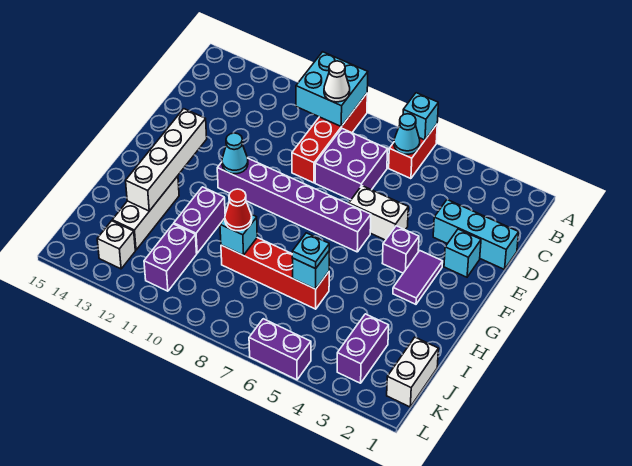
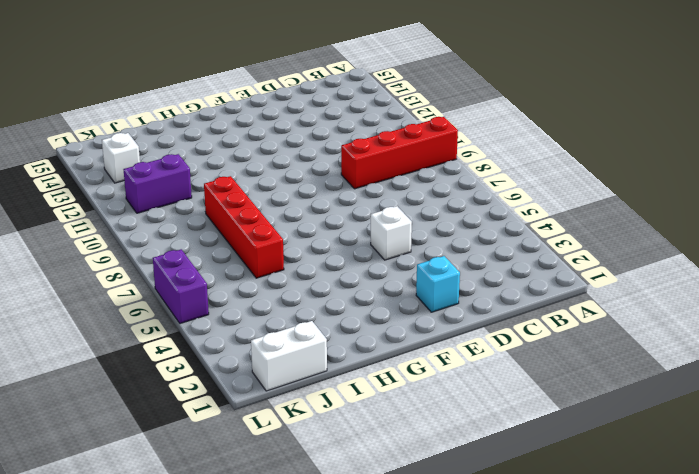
white 1x1 brick [371,206,412,260] -> white 1x2 brick [349,186,408,240]
none -> red 1x2 brick [389,125,437,179]
none -> purple 2x2 brick [315,129,388,200]
none -> cyan 1x3 brick [433,200,519,270]

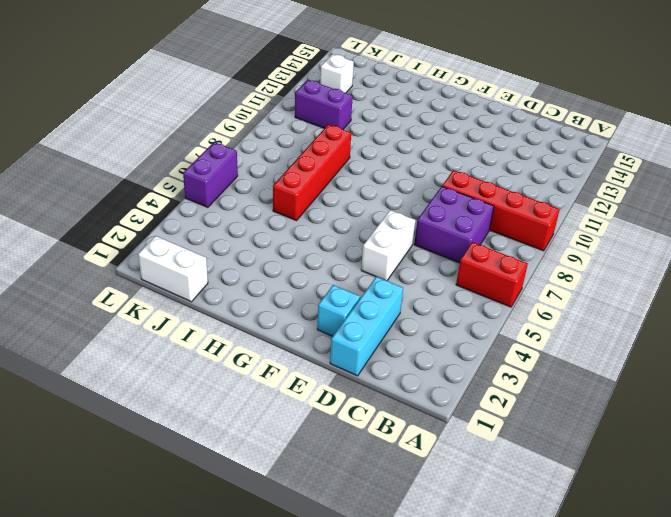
none -> purple 1x2 tile [393,251,443,304]
none -> purple 1x1 brick [382,226,419,273]
none -> purple 1x6 brick [217,159,371,252]

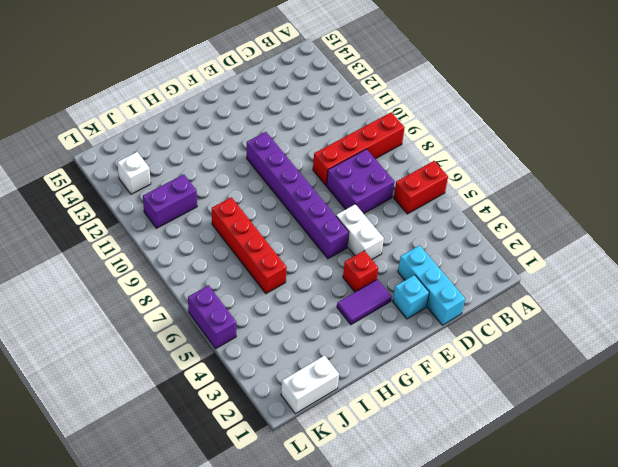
red 1x1 brick [343,251,378,292] -> purple 1x1 brick [382,226,419,273]
none -> purple 1x2 brick [174,187,225,253]
none -> white 1x3 brick [112,176,179,250]
none -> purple 1x2 brick [337,314,389,383]

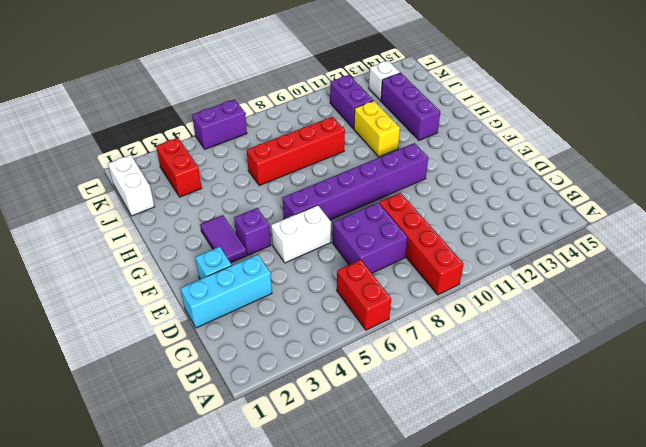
yellow 1x2 brick [354,101,400,157] -> purple 1x2 brick [174,187,225,253]
purple 1x3 brick [381,73,440,140] -> white 1x3 brick [112,176,179,250]
red 1x2 brick [156,138,202,197] -> purple 1x2 brick [337,314,389,383]
none -> cyan 1x1 brick [403,93,438,140]
none -> cyan 2x2 brick [296,52,368,126]
none -> cyan 1x1 cone [394,114,420,154]

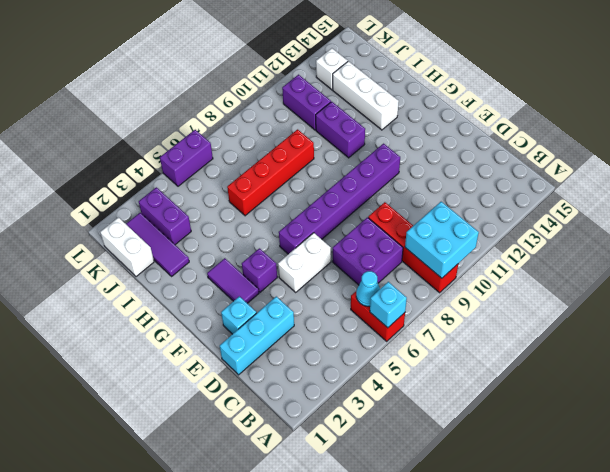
purple 1x3 tile [126,213,189,276] -> none
none -> cyan 1x1 cone [222,133,248,174]
none -> white 1x4 brick [126,109,207,211]
none -> cyan 1x1 brick [292,252,329,289]

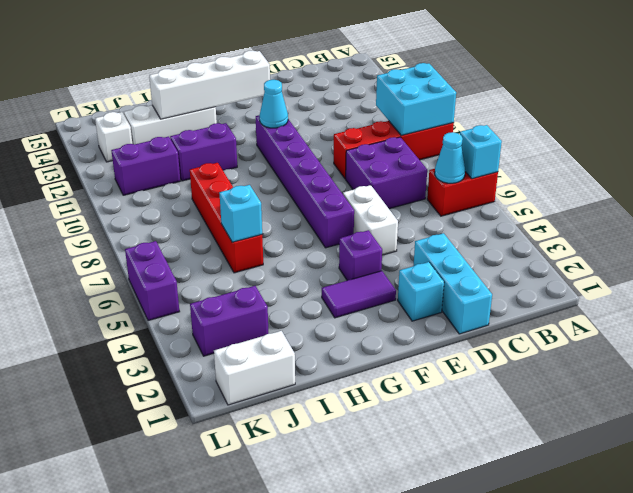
none -> cyan 1x1 brick [220,215,257,255]
none -> white 1x1 cone [324,61,350,102]
none -> cyan 1x1 plate [292,233,329,269]

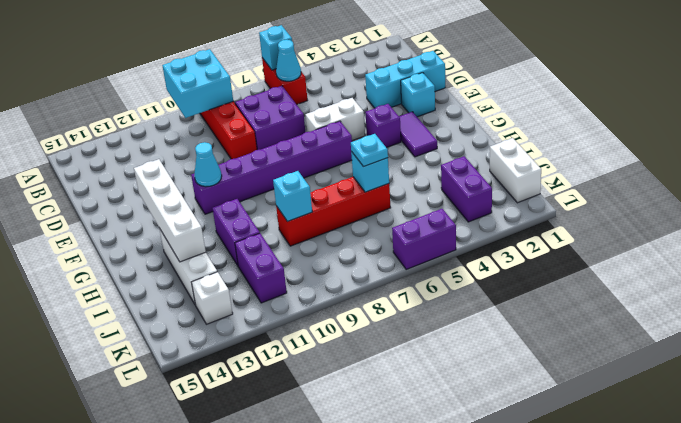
none -> white 1x1 cone [324,61,350,102]
none -> red 1x1 cone [225,189,252,231]

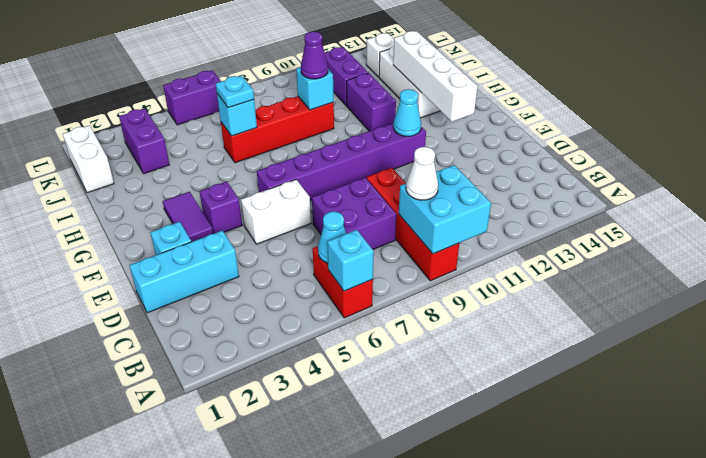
purple 1x1 cone [301,32,328,79] -> red 1x1 cone [225,189,252,231]

